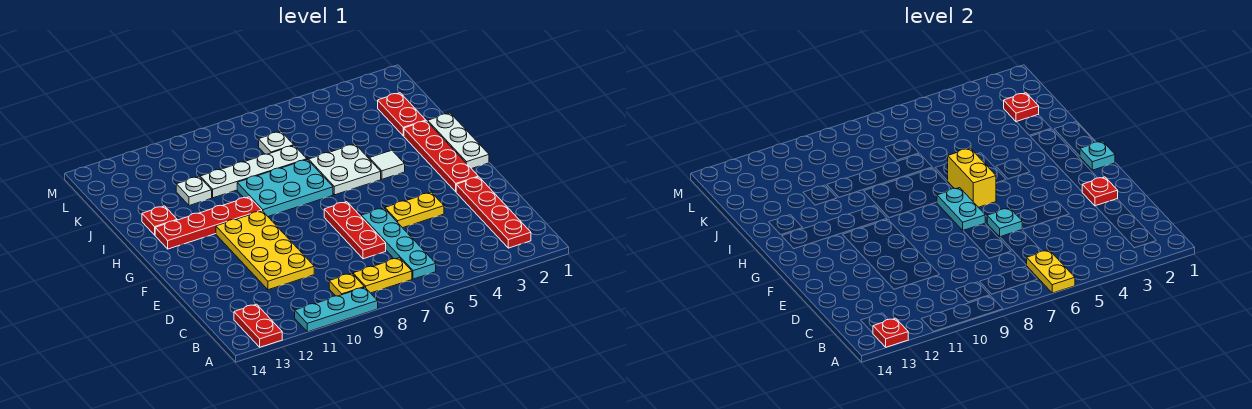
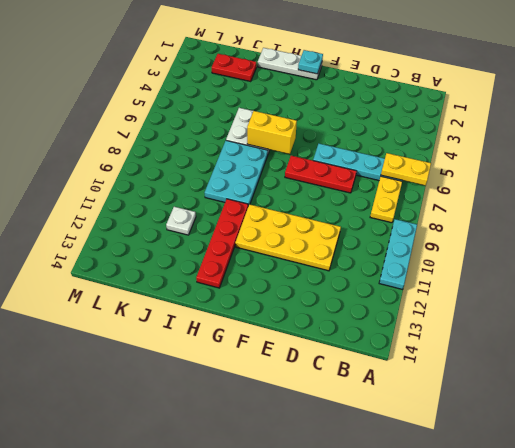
none -> red 1x2 plate [234,304,282,347]
none -> red 1x4 plate [456,177,531,248]
none -> yellow 1x1 plate [329,273,364,296]

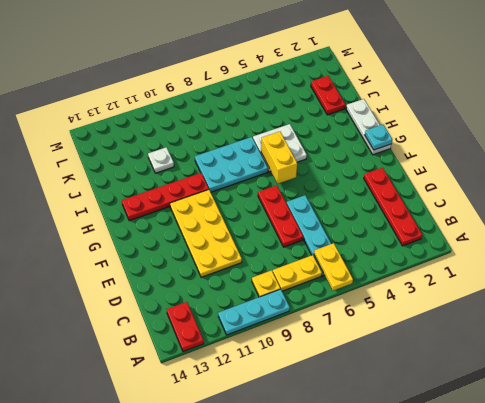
none -> yellow 1x2 plate [385,192,444,228]
none -> red 1x4 plate [404,121,478,192]
none -> white 1x1 tile [369,150,405,179]

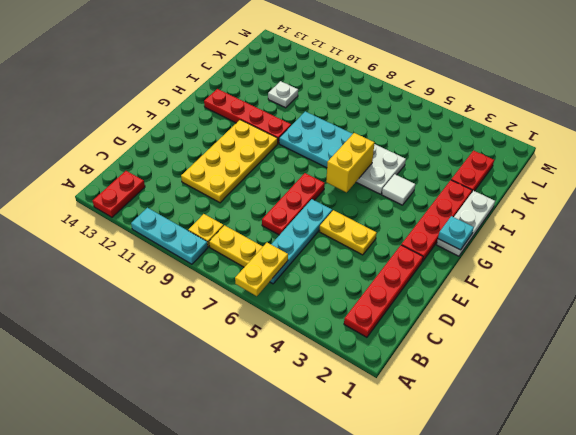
none -> red 1x1 plate [142,206,177,235]
none -> white 1x4 plate [200,146,307,198]
none -> white 1x1 plate [259,132,294,154]

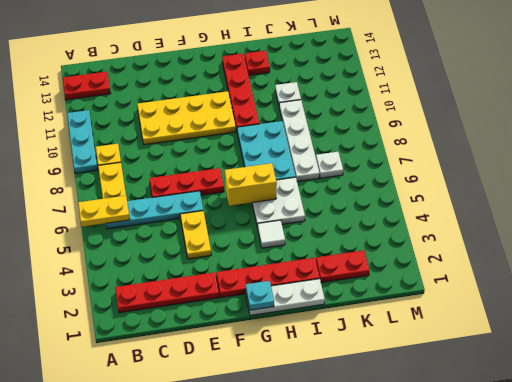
none -> red 1x1 plate [873,318,908,347]
none -> red 1x1 plate [1082,177,1118,206]
none -> cyan 1x1 plate [987,208,1022,237]

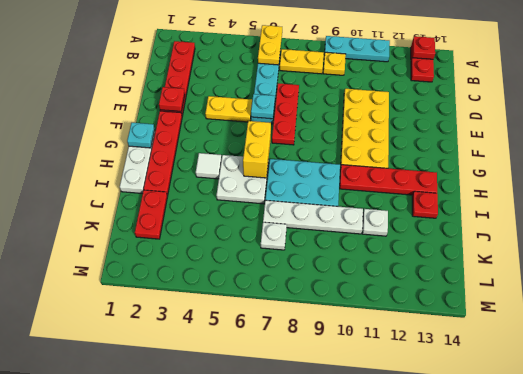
none -> cyan 1x2 plate [937,188,985,230]
none -> red 1x1 plate [1004,93,1039,122]

